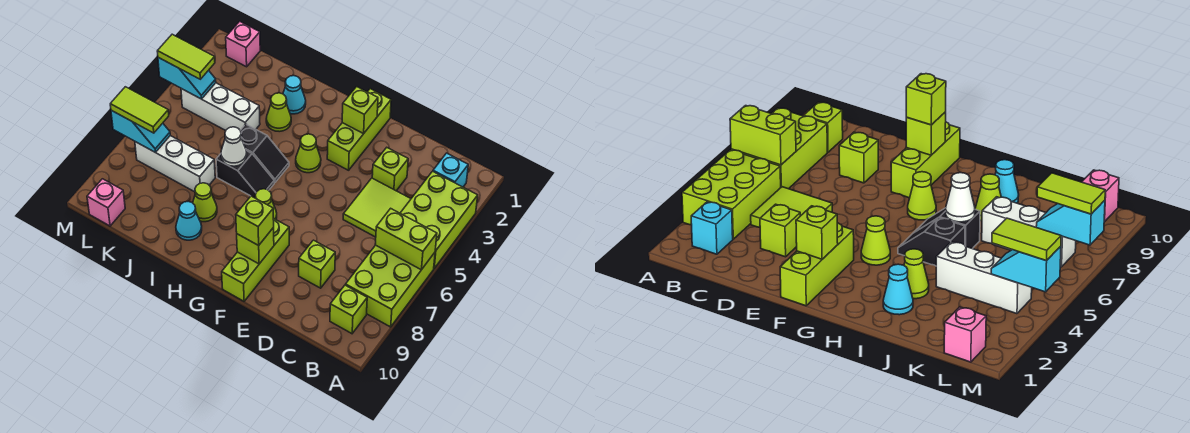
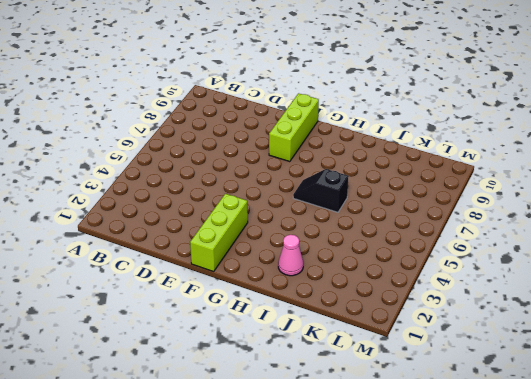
pink 1x1 cone [278,235,303,276] -> cyan 1x1 cone [283,76,306,114]
none -> lime 2x3 brick [400,171,478,268]
none -> lime 2x3 brick [346,245,435,327]
none -> cyan 1x1 brick [433,153,468,187]
none -> lime 1x1 brick [330,285,367,334]

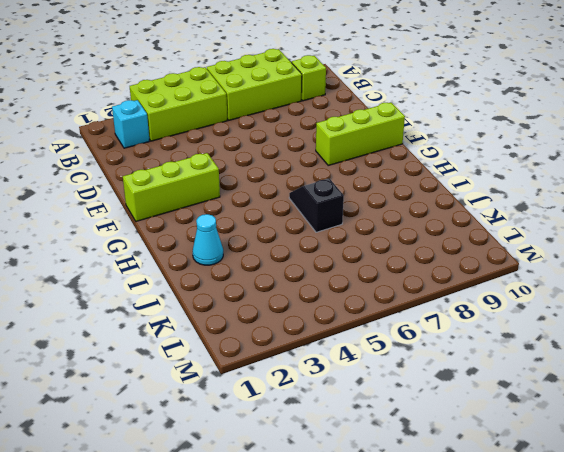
none -> lime 2x2 tile [343,178,411,237]
none -> lime 1x1 brick [372,148,408,191]
none -> lime 1x1 brick [299,240,335,288]
none -> lime 1x1 cone [296,134,321,173]

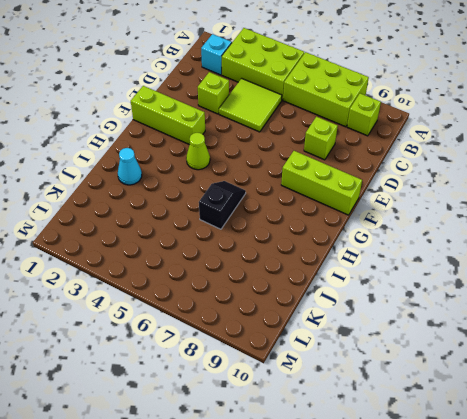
none -> lime 1x1 cone [255,189,277,219]
none -> black 1x2 slope [240,124,289,183]
none -> lime 1x1 cone [266,93,291,132]
none -> lime 1x1 cone [193,183,217,222]

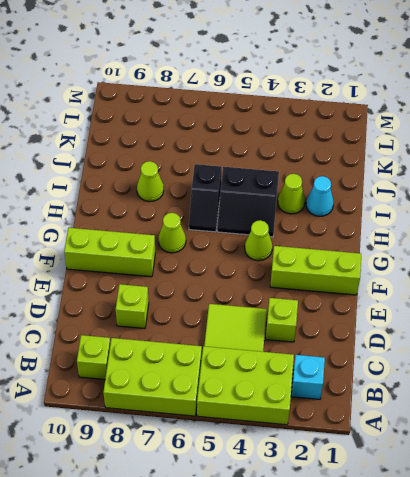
black 2x2 slope [217,167,279,237] -> black 1x2 slope [240,124,289,183]
none -> cyan 1x1 cone [176,202,202,240]
none -> white 1x3 brick [181,83,260,131]
none -> white 1x3 brick [135,136,215,192]
none -> pink 1x1 brick [226,21,260,67]

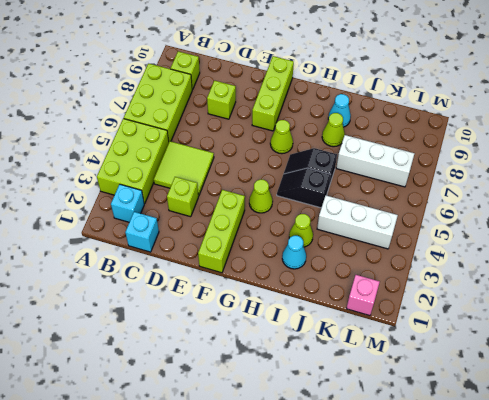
cyan 1x1 brick [125,212,159,252] -> none
none -> pink 1x1 brick [87,179,125,226]
none -> lime 1x2 brick [375,208,437,270]
none -> lime 1x1 brick [342,87,378,134]
none -> lime 1x1 brick [237,228,274,264]

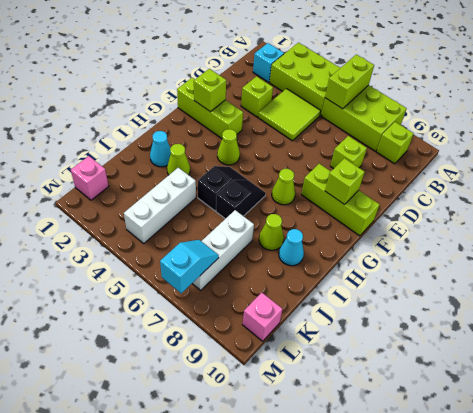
none -> white 1x1 cone [221,127,247,166]
none -> cyan 1x2 slope [158,58,216,99]
none -> lime 1x1 brick [236,196,274,245]
none -> lime 1x2 tile [157,34,215,79]

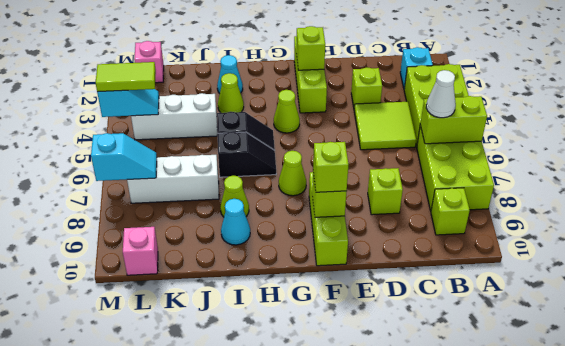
white 1x1 cone [426,70,456,118] -> white 1x1 cone moved to [221,127,247,166]
none -> lime 1x2 tile [110,87,169,133]

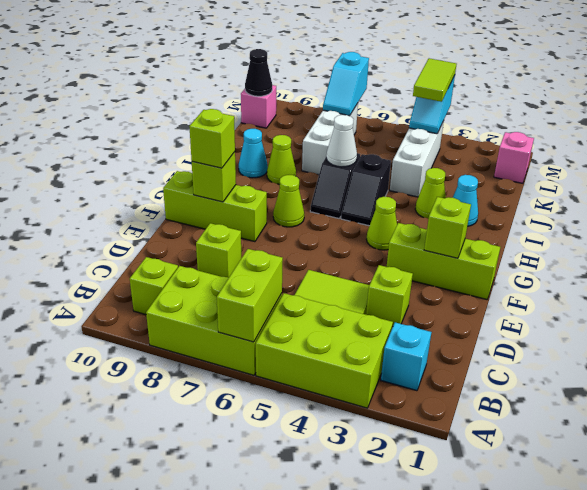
black 1x1 cone [245,49,272,96] -> none
none -> lime 1x2 tile [110,87,169,133]

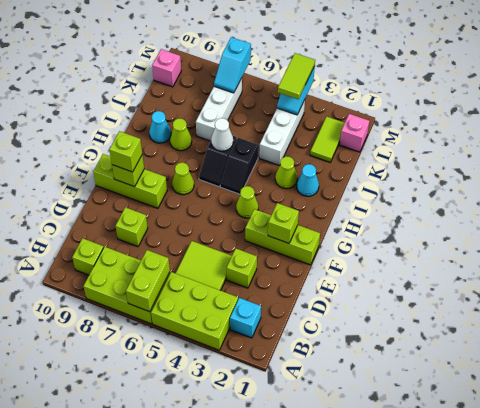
lime 1x2 tile [310,117,345,162] -> lime 1x2 tile moved to [110,87,169,133]

